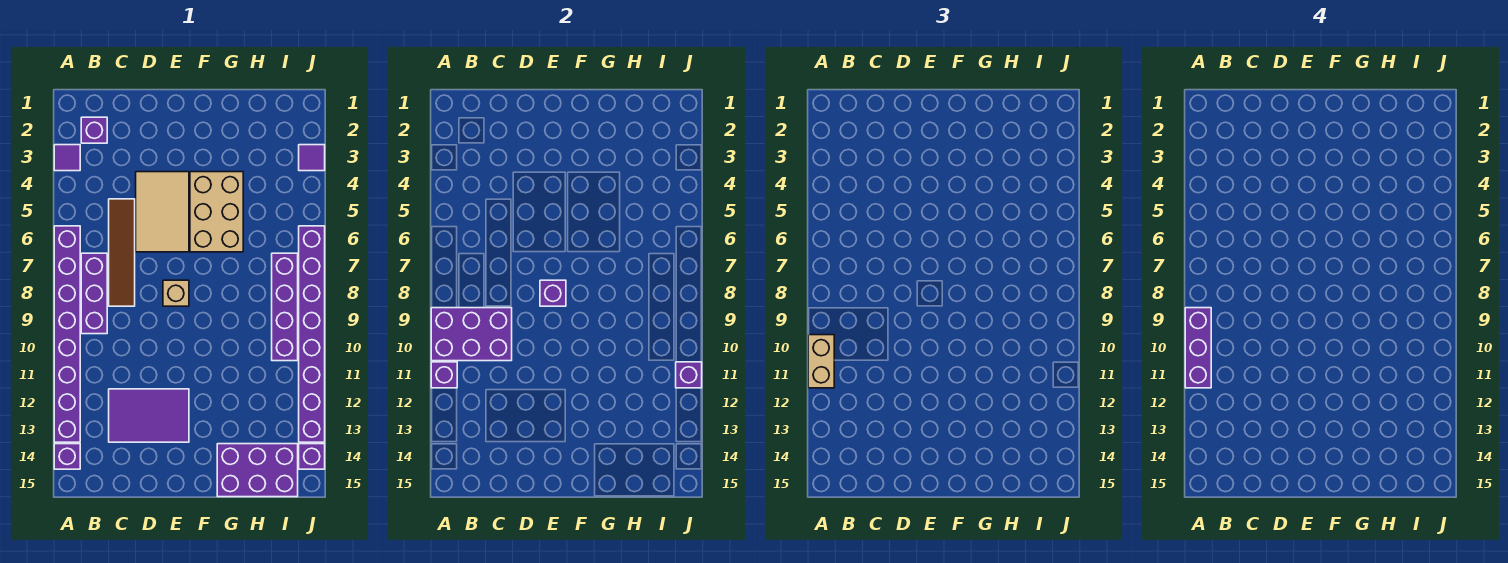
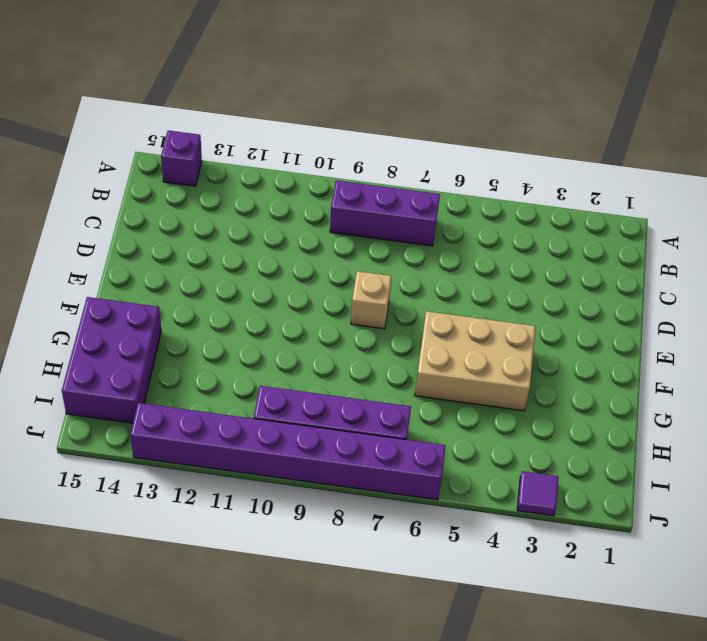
none -> purple 1x1 tile [54,145,80,171]
none -> purple 1x8 brick [54,226,80,442]
none -> purple 1x1 brick [81,117,107,143]

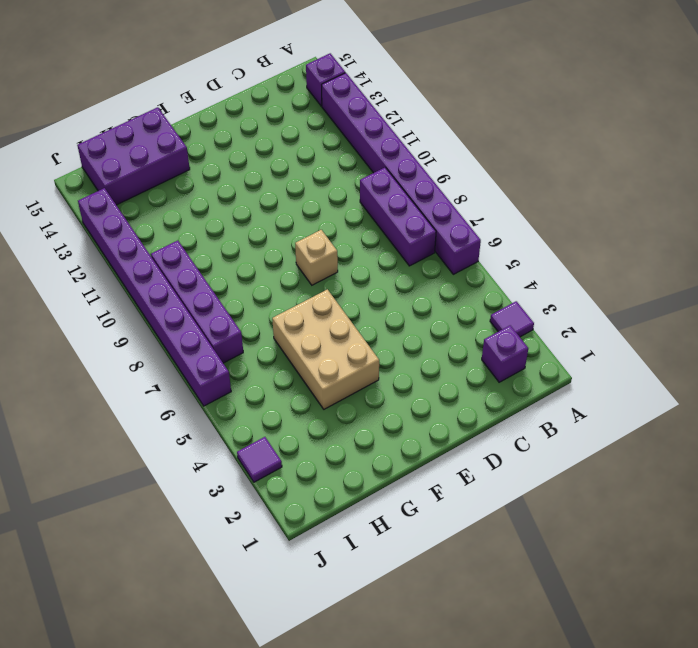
none -> brown 1x4 tile [109,199,135,306]
none -> purple 2x3 tile [109,389,189,442]
none -> tan 2x3 tile [136,172,189,252]

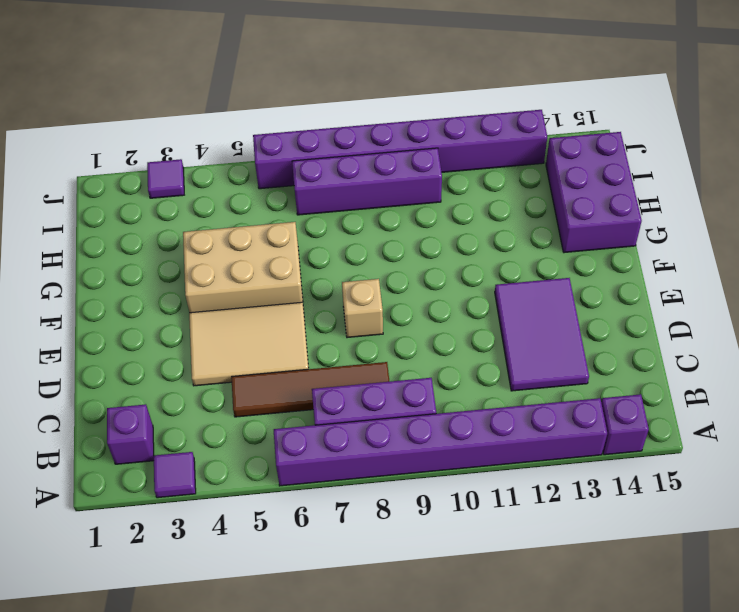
none -> purple 1x1 brick [299,444,325,469]
none -> purple 2x3 brick [431,308,512,361]
none -> purple 1x1 brick [431,362,457,388]

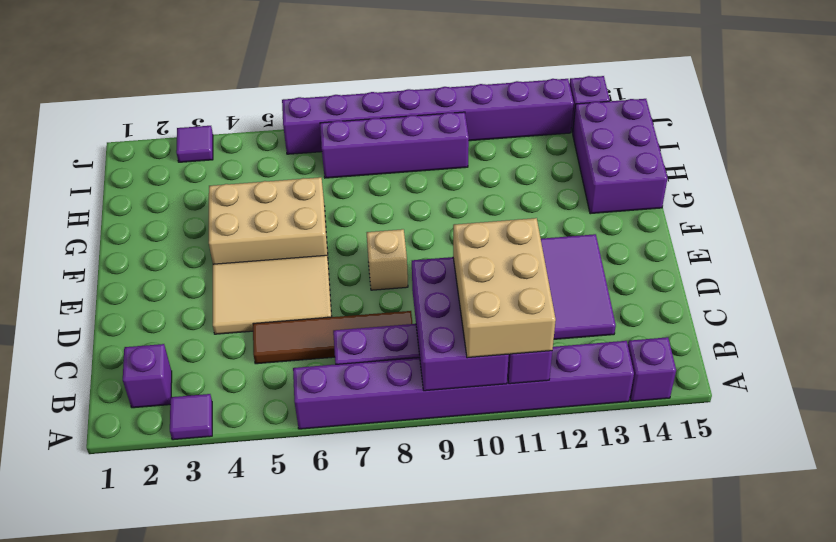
tan 2x3 brick [453,218,556,358] -> tan 1x2 brick [808,335,834,388]
none -> purple 1x1 brick [540,280,566,306]
none -> purple 1x1 brick [676,362,702,388]
none -> purple 1x3 brick [1185,308,1211,388]

